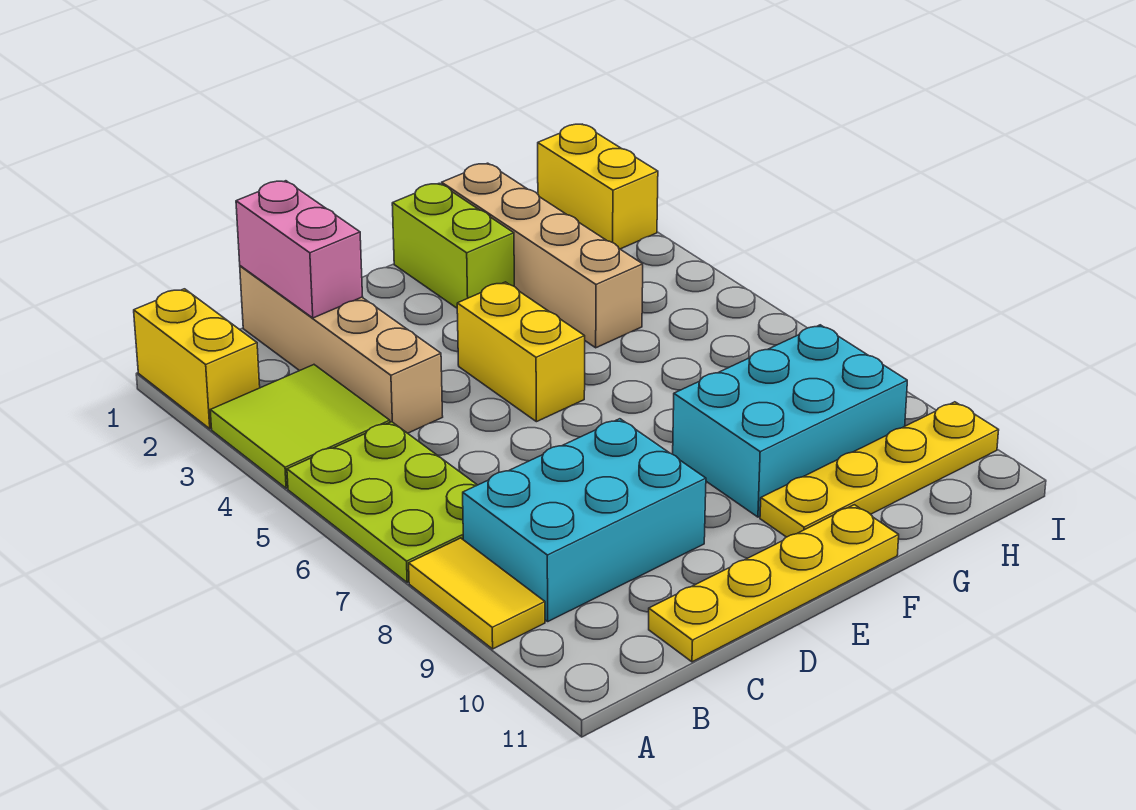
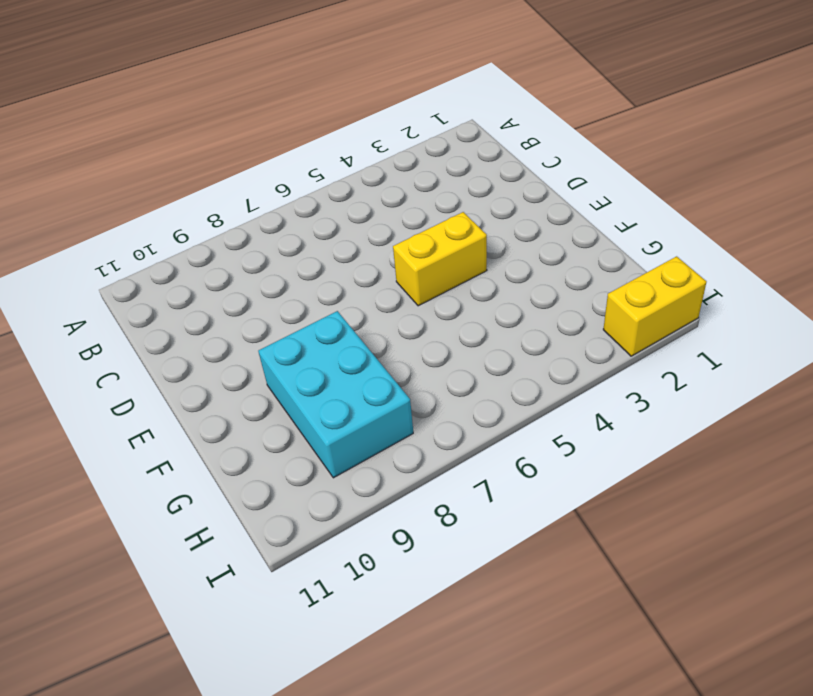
none -> yellow 1x2 brick [134,289,260,429]
none -> lime 2x2 tile [210,365,390,488]
none -> lime 2x3 plate [287,422,477,582]

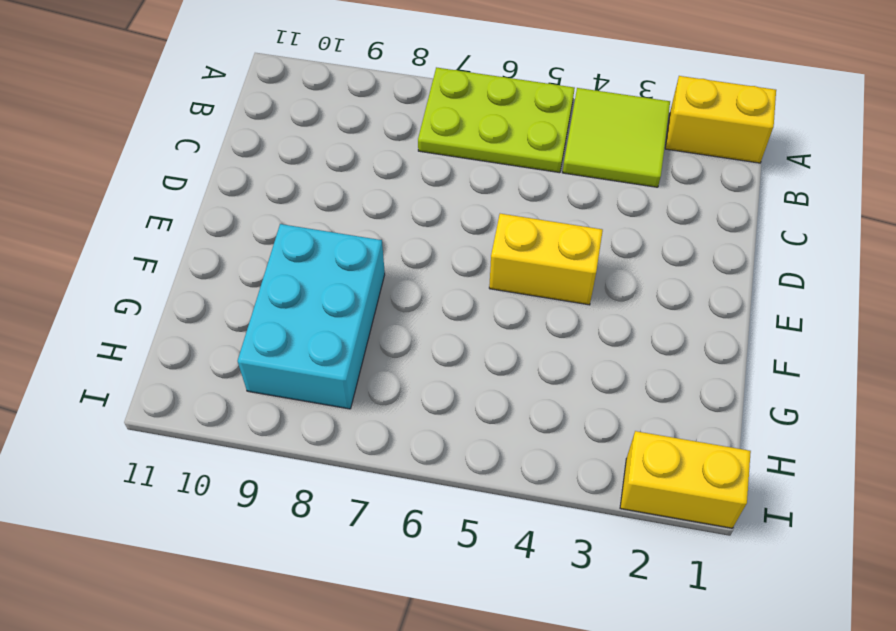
none -> yellow 1x2 tile [409,538,545,649]
none -> cyan 2x3 brick [463,419,706,621]
none -> tan 1x4 brick [240,266,443,433]

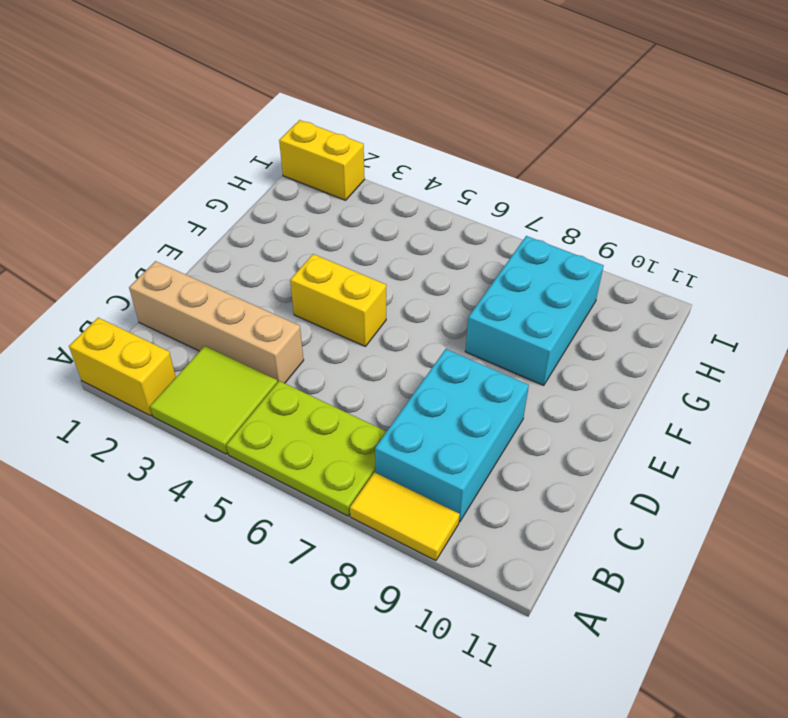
none -> yellow 1x4 plate [649,505,899,662]
none -> lime 1x2 brick [392,183,514,308]
none -> yellow 1x4 plate [760,402,999,537]

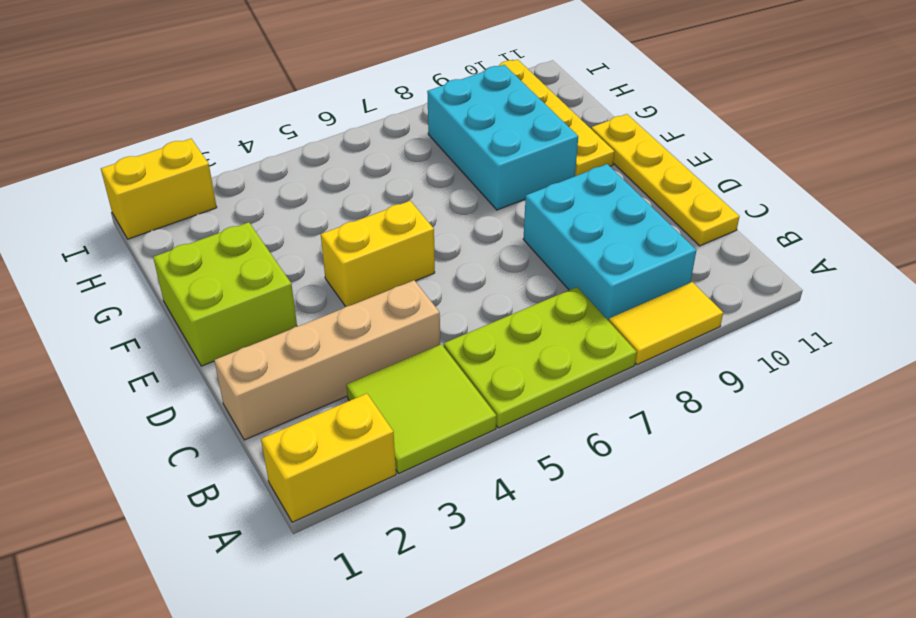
lime 2x2 brick [153,222,297,366] -> lime 1x2 brick [392,183,514,308]
none -> tan 1x4 brick [442,163,643,348]
none -> pink 1x2 brick [236,181,363,318]

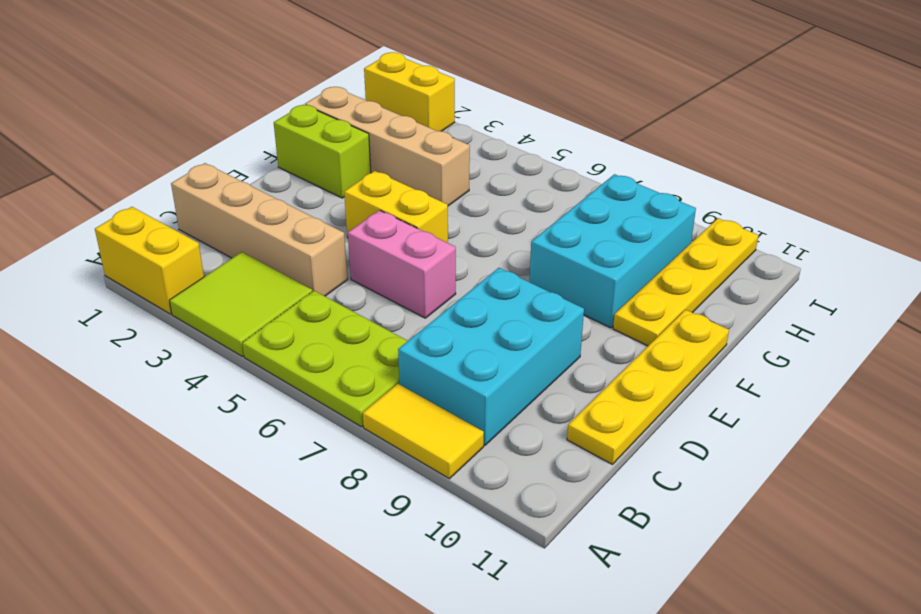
pink 1x2 brick [348,210,456,318] -> pink 1x2 brick moved to [236,181,363,318]

